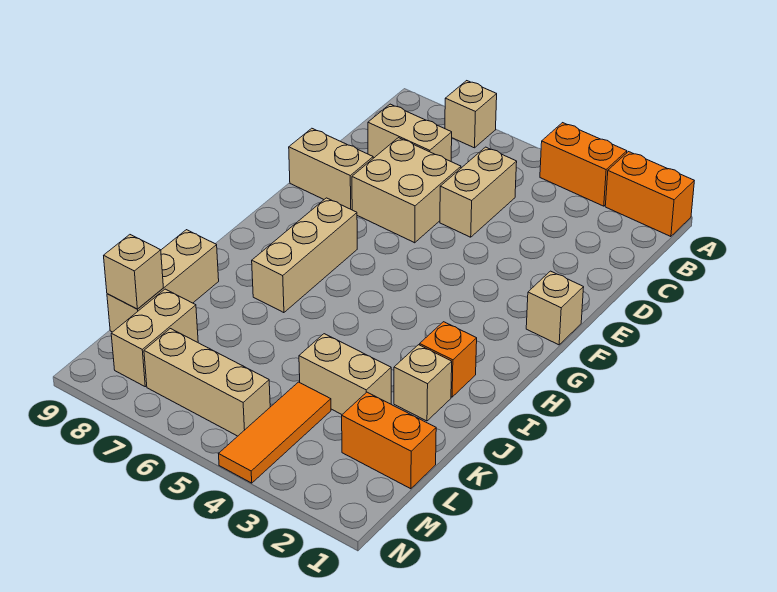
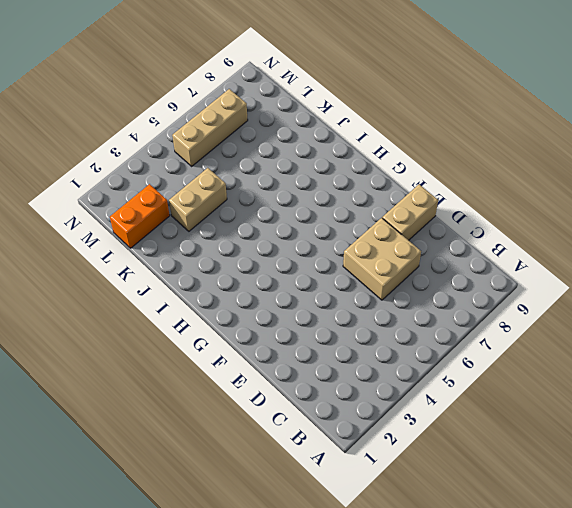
none -> orange 1x2 brick [605,152,694,237]
none -> orange 1x2 brick [540,123,627,206]
none -> tan 1x1 brick [445,81,497,148]

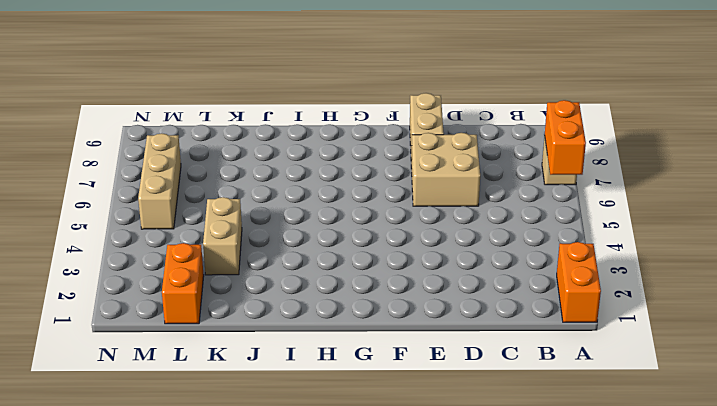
orange 1x2 brick [545,100,586,175] -> orange 1x2 brick moved to [540,123,627,206]
none -> tan 1x2 brick [440,147,517,237]
none -> tan 1x2 brick [368,104,452,161]
none -> tan 1x1 brick [526,271,584,345]

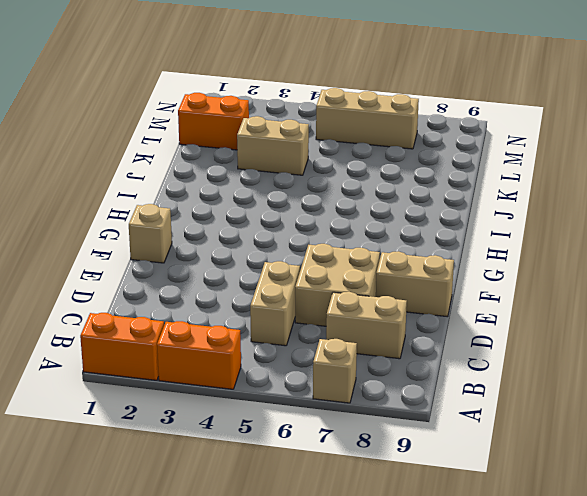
none -> tan 1x3 brick [252,198,357,313]
none -> orange 1x1 brick [420,322,477,397]
none -> tan 1x1 brick [394,345,452,421]

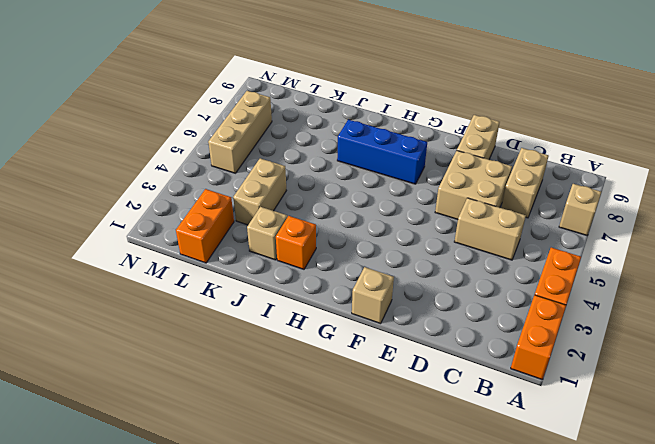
blue 1x3 brick [337,120,427,184] -> tan 1x3 brick [252,198,357,313]
none -> tan 1x3 brick [107,230,219,332]
none -> orange 1x3 tile [219,382,331,483]
none -> tan 1x2 brick [111,289,198,387]

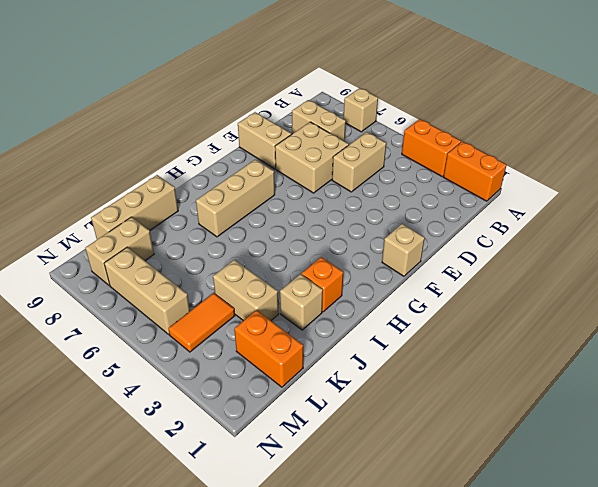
orange 1x2 tile [168,293,235,352] -> orange 1x3 tile [219,382,331,483]
none -> tan 1x1 brick [104,235,163,309]

